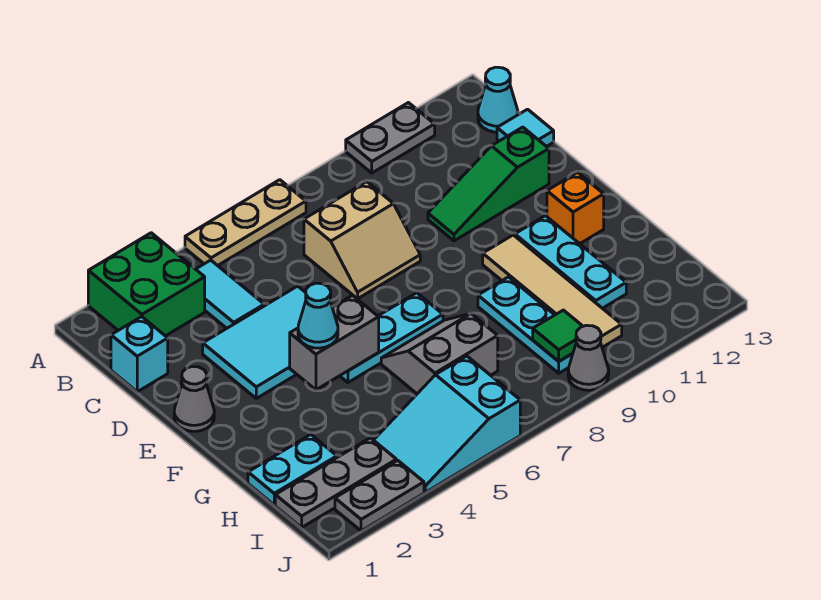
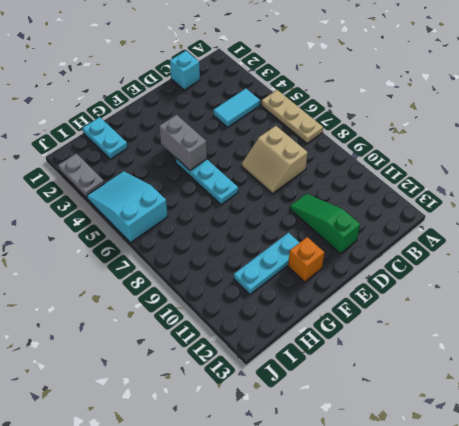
none -> green 2x2 brick [88,233,205,336]
none -> grey 1x2 plate [346,103,435,173]
none -> cyan 1x1 cone [478,67,518,132]

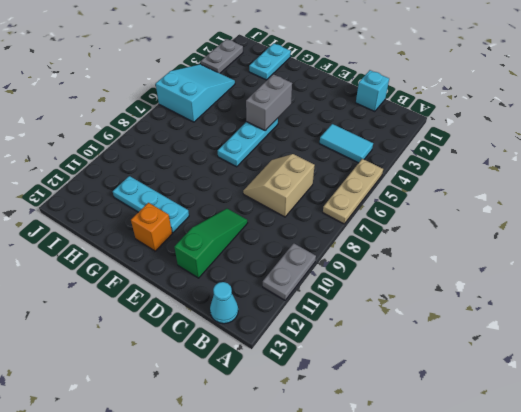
none -> green 2x2 brick [88,233,205,336]
none -> cyan 1x1 tile [497,109,554,147]
none -> cyan 2x3 tile [203,286,306,398]

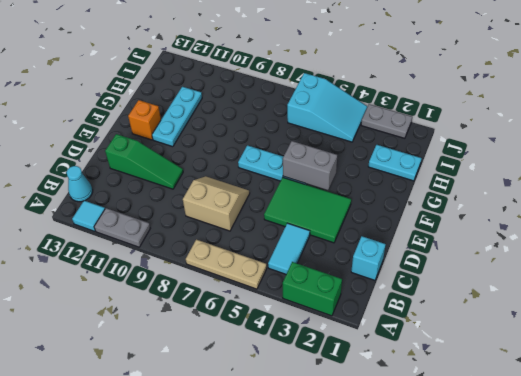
green 1x2 brick [283,262,342,316] -> green 2x2 brick [88,233,205,336]
cyan 1x1 tile [72,201,105,231] -> cyan 1x1 tile moved to [497,109,554,147]
green 2x3 tile [264,178,351,243] -> cyan 2x3 tile [203,286,306,398]
none -> grey 1x1 cone [174,367,214,431]
none -> tan 1x4 tile [483,235,622,347]
none -> grey 2x2 slope [381,313,498,394]

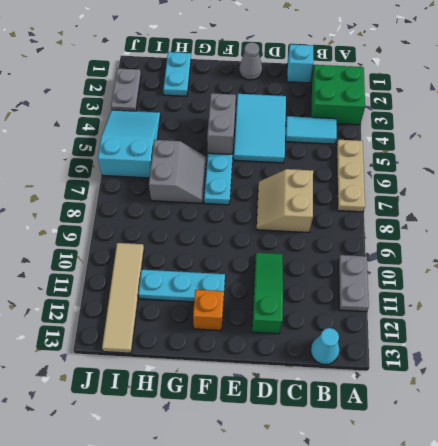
tan 1x4 tile [102,243,144,353] -> tan 1x4 tile turned to [483,235,622,347]
none -> cyan 1x1 tile [497,109,554,147]
none -> cyan 1x3 plate [478,277,573,373]
none -> grey 1x3 plate [275,438,396,527]

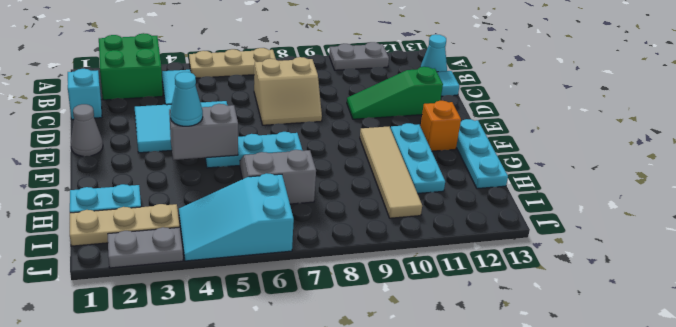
cyan 1x3 plate [456,119,508,189] -> cyan 1x3 plate moved to [478,277,573,373]
tan 1x3 plate [70,204,180,246] -> grey 1x3 plate [275,438,396,527]
none -> grey 1x1 cone [568,325,609,390]
none -> green 1x1 tile [533,310,583,361]

